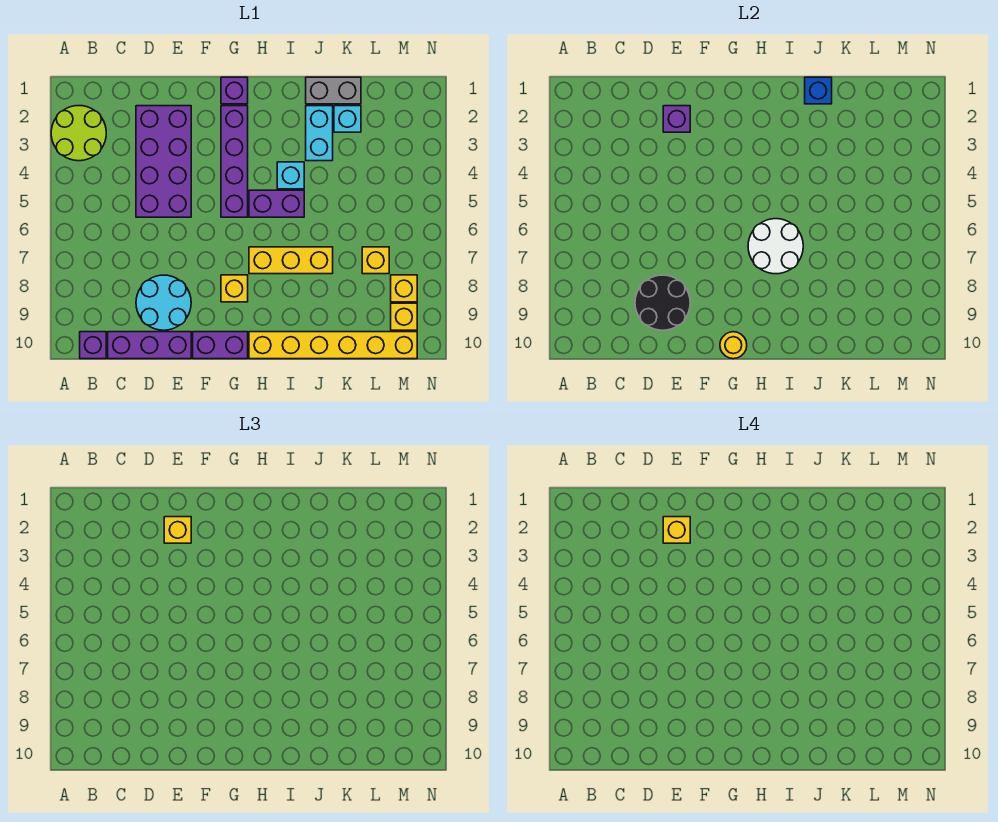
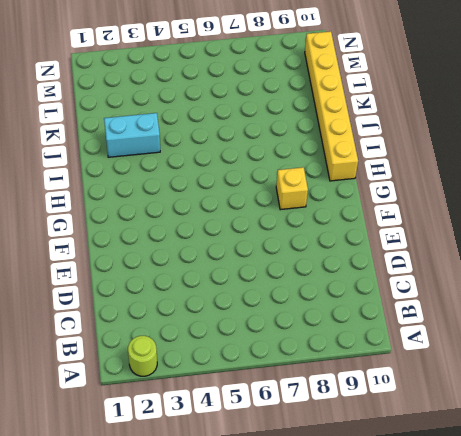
lime 1x1 round brick [128,336,157,376] -> lime 2x2 round brick [51,106,106,161]
none -> purple 1x1 brick [80,332,106,359]
none -> purple 1x3 brick [108,332,191,359]
none -> purple 2x4 brick [136,106,191,217]

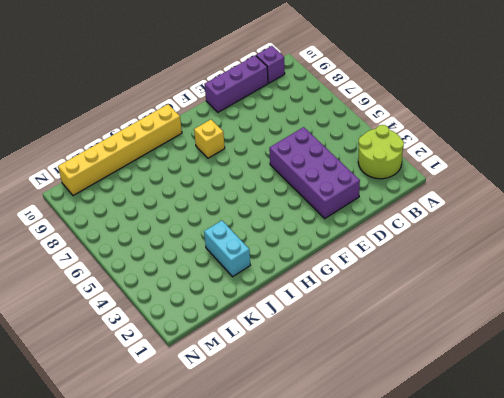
none -> cyan 2x2 round brick [136,275,191,330]
none -> purple 1x2 brick [193,332,248,359]
none -> purple 1x1 brick [221,77,248,104]

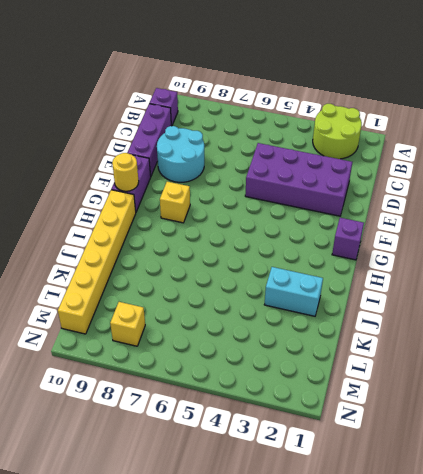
none -> purple 1x4 brick [221,106,248,217]
none -> purple 1x2 brick [249,190,304,217]
none -> yellow 1x3 brick [249,247,333,274]

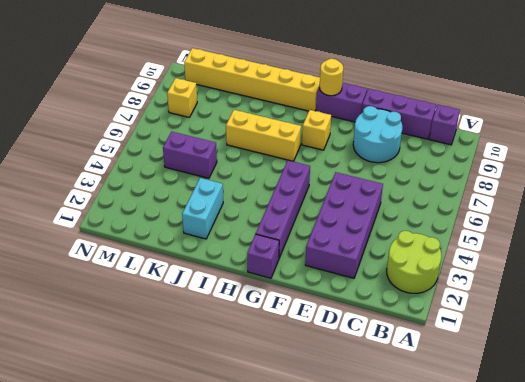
purple 1x2 brick [163,132,217,178] -> purple 1x2 brick moved to [249,190,304,217]
none -> cyan 1x1 brick [277,162,304,189]
none -> grey 1x2 brick [306,77,361,104]
none -> cyan 1x1 brick [334,106,361,132]

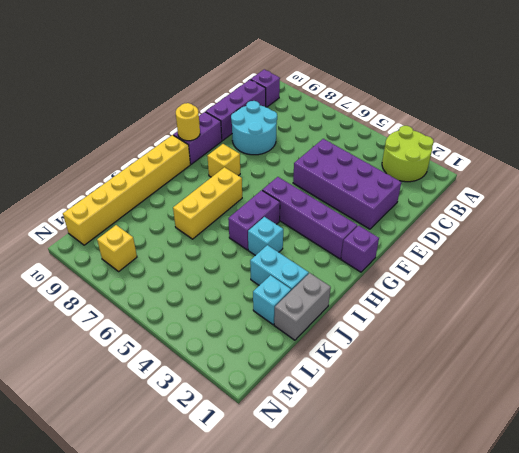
none -> yellow 1x1 brick [362,247,389,274]
none -> yellow 1x1 brick [391,303,417,330]
none -> black 2x2 round brick [635,275,690,330]

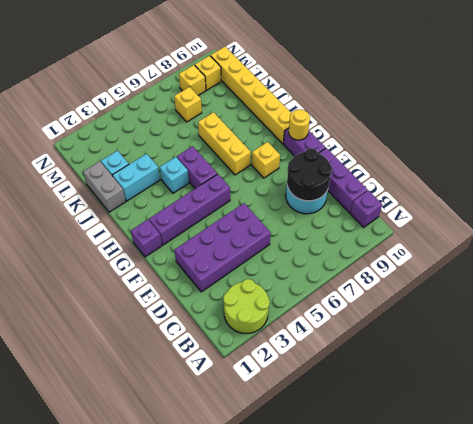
none -> purple 1x1 brick [663,106,690,132]
none -> white 2x2 round brick [748,219,803,274]
none -> blue 1x1 brick [805,77,832,104]

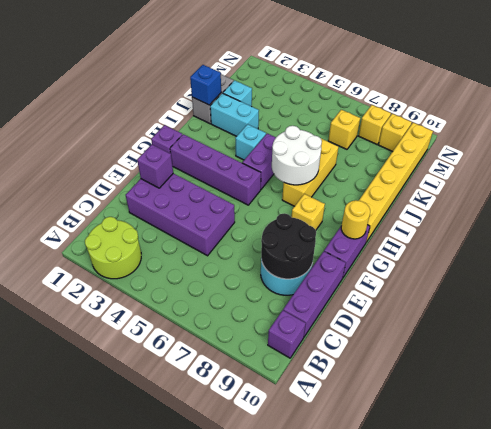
none -> yellow 1x1 brick [164,517,191,543]
none -> yellow 1x1 brick [663,517,690,543]

